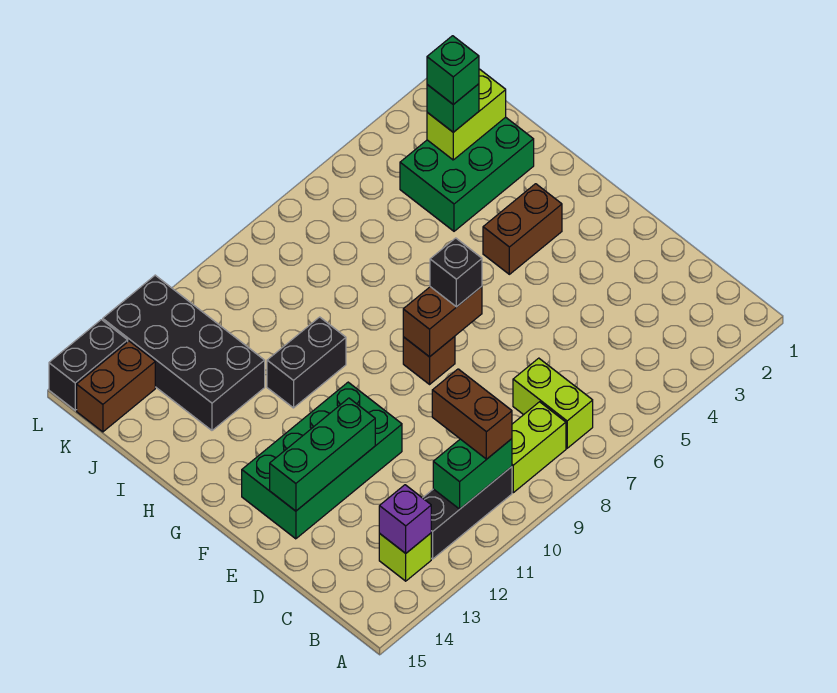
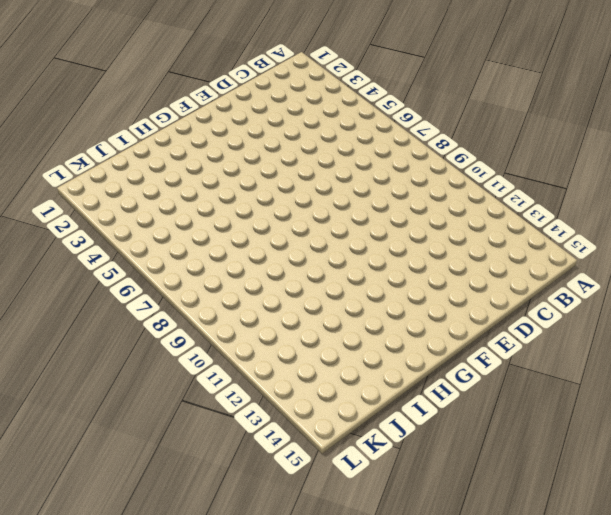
none -> lime 1x2 brick [513,358,593,448]
none -> lime 1x2 brick [512,402,566,493]
none -> black 1x3 brick [423,467,512,559]

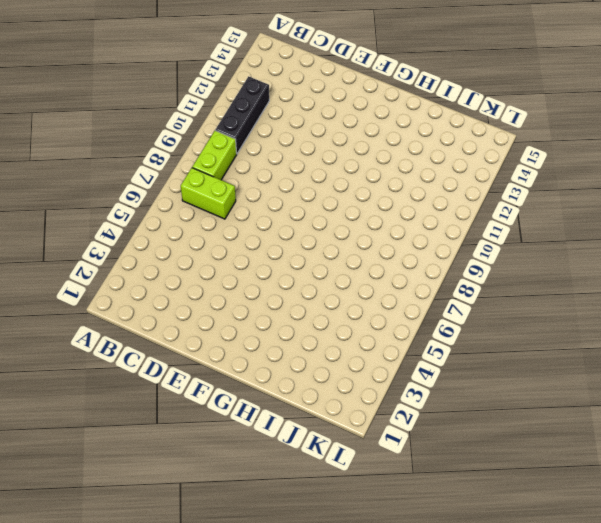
none -> lime 1x1 brick [379,533,431,581]
none -> green 2x4 brick [242,382,402,539]
none -> brown 1x1 brick [403,336,455,384]

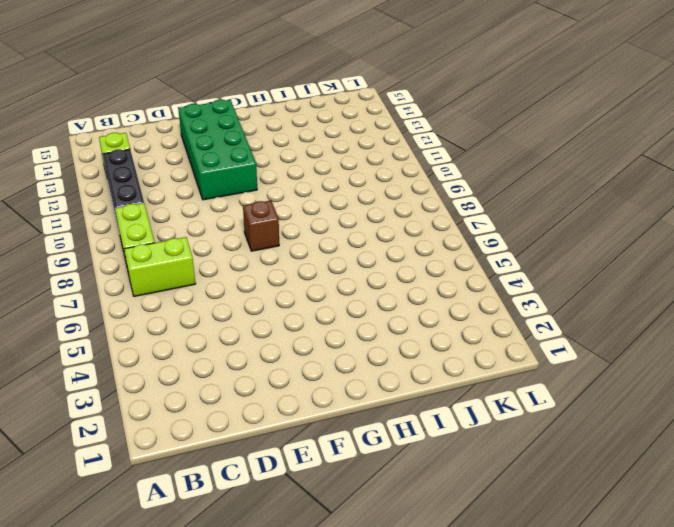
none -> brown 1x2 brick [483,184,562,274]
none -> black 1x2 brick [267,317,346,408]
none -> green 2x3 brick [400,117,534,231]

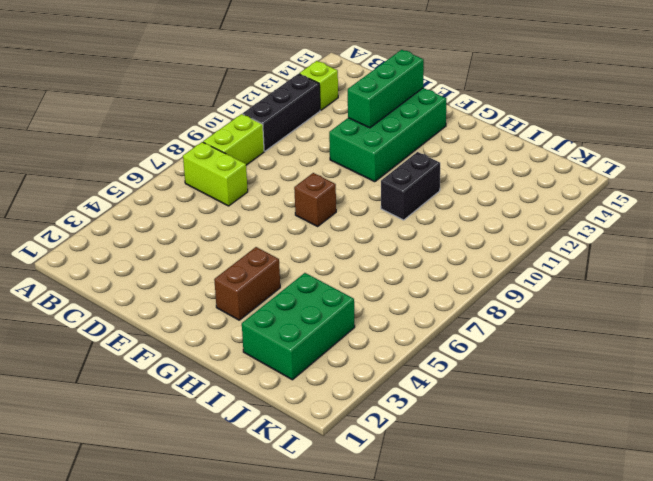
none -> black 2x4 brick [103,275,265,430]
none -> brown 1x2 brick [77,341,155,432]
none -> black 1x2 brick [49,320,128,410]

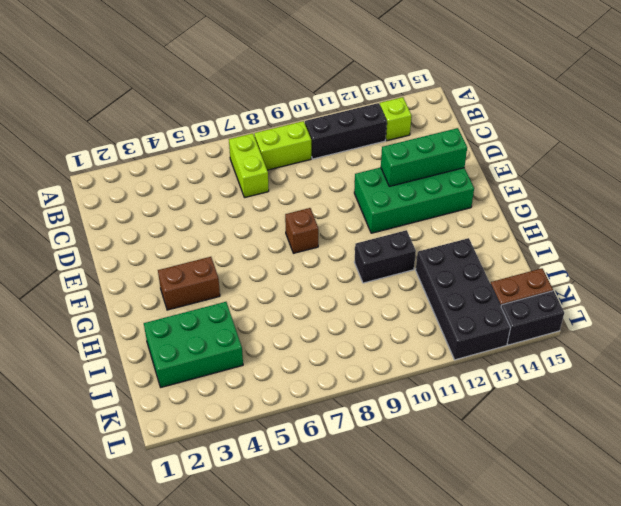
none -> green 1x2 brick [433,439,512,509]
none -> purple 1x1 brick [379,485,431,553]
none -> brown 1x2 brick [403,286,482,357]

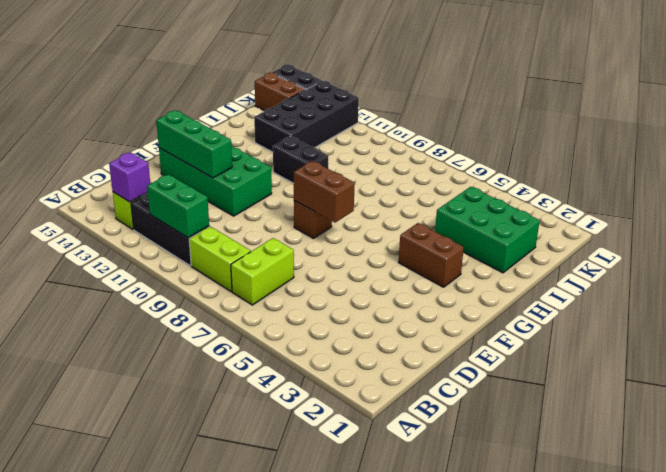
none -> lime 1x2 brick [427,69,506,160]
none -> brown 1x2 brick [432,369,512,459]
none -> black 1x1 brick [430,238,482,307]

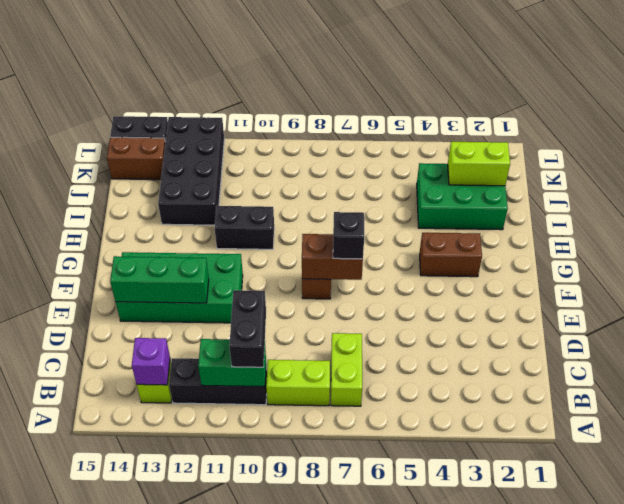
black 1x2 brick [229,290,266,367] -> brown 1x2 brick [432,369,512,459]
none -> green 1x1 brick [427,84,479,132]
none -> green 1x1 brick [427,36,479,104]

